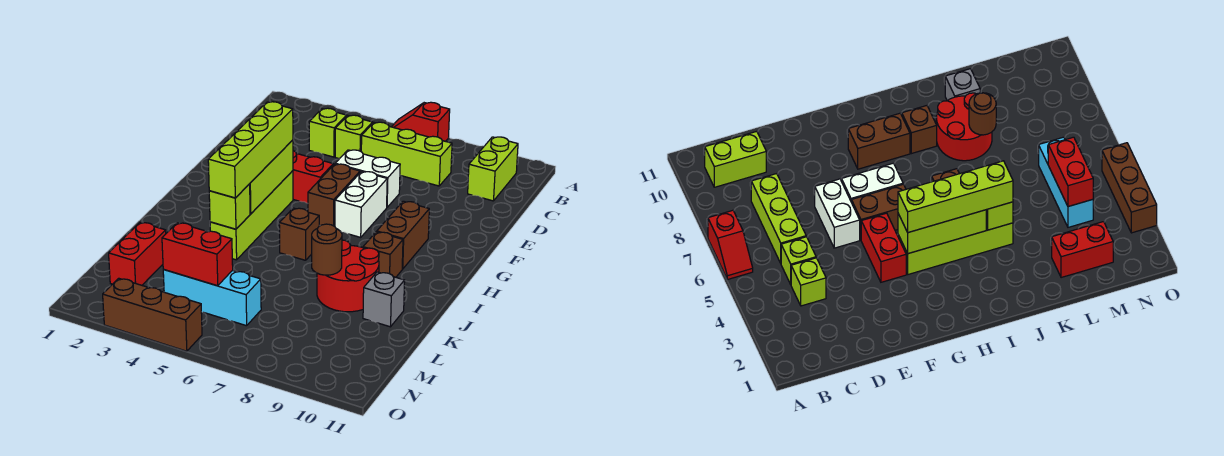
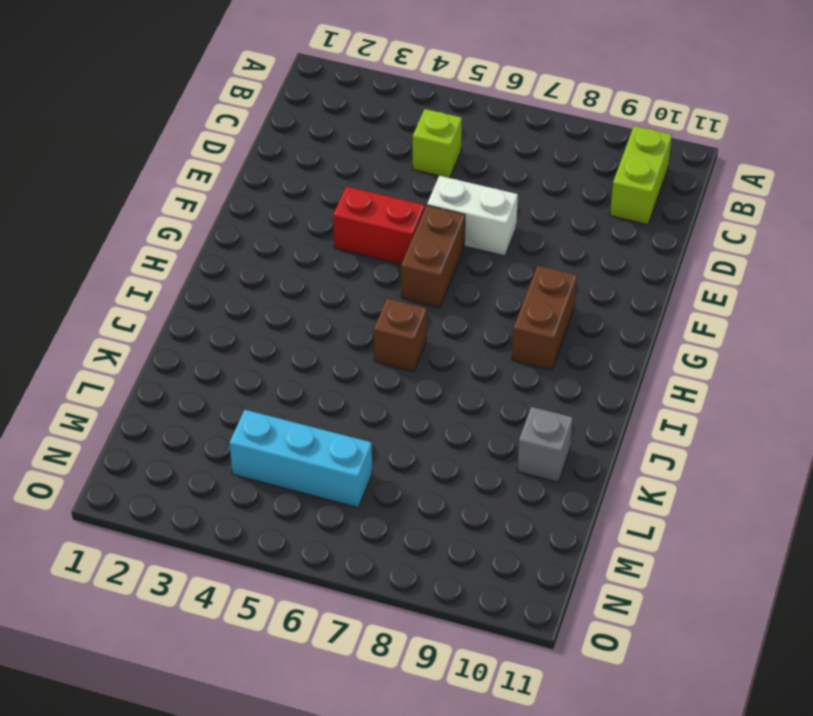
none -> red 1x2 slope [392,102,450,141]
none -> lime 1x1 brick [309,108,347,157]
none -> lime 1x3 brick [361,122,452,186]

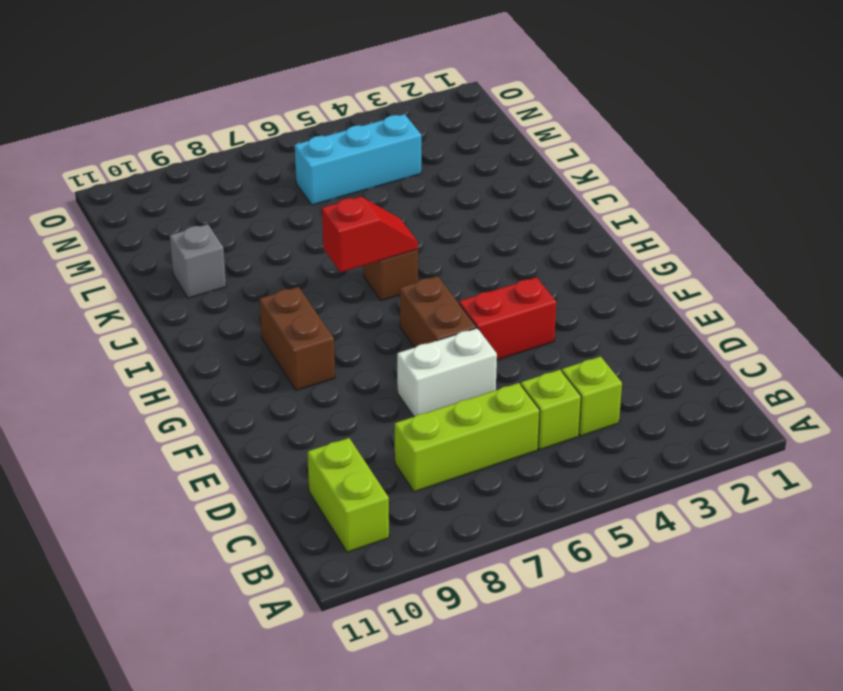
red 1x2 slope [322,197,418,272] -> red 1x2 slope moved to [392,102,450,141]
none -> white 1x2 brick [335,171,387,237]
none -> lime 1x4 brick [210,171,293,260]
none -> brown 1x1 brick [363,232,403,277]

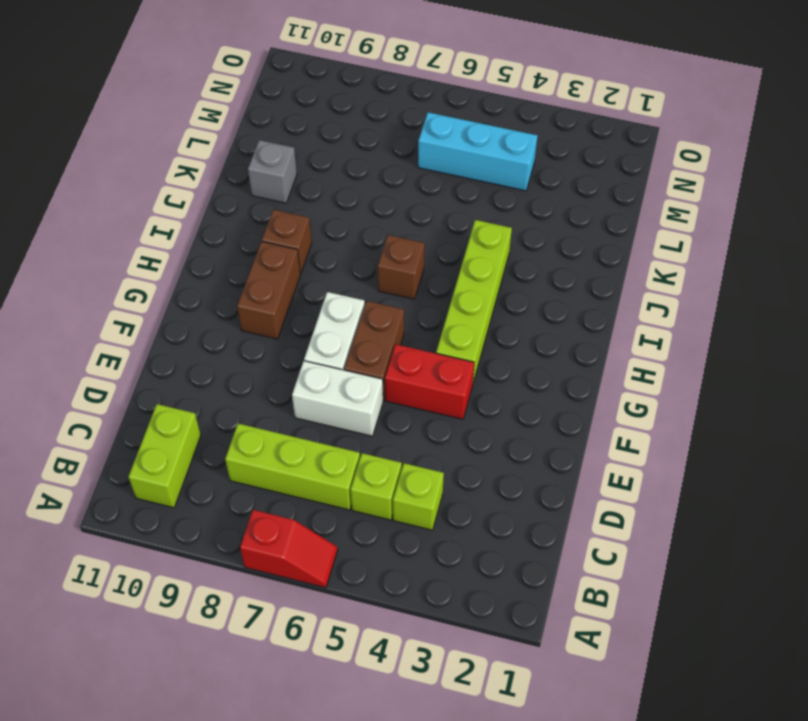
none -> red 2x2 round brick [317,240,379,312]
none -> red 1x2 brick [109,222,166,285]
none -> brown 1x3 brick [103,278,202,351]

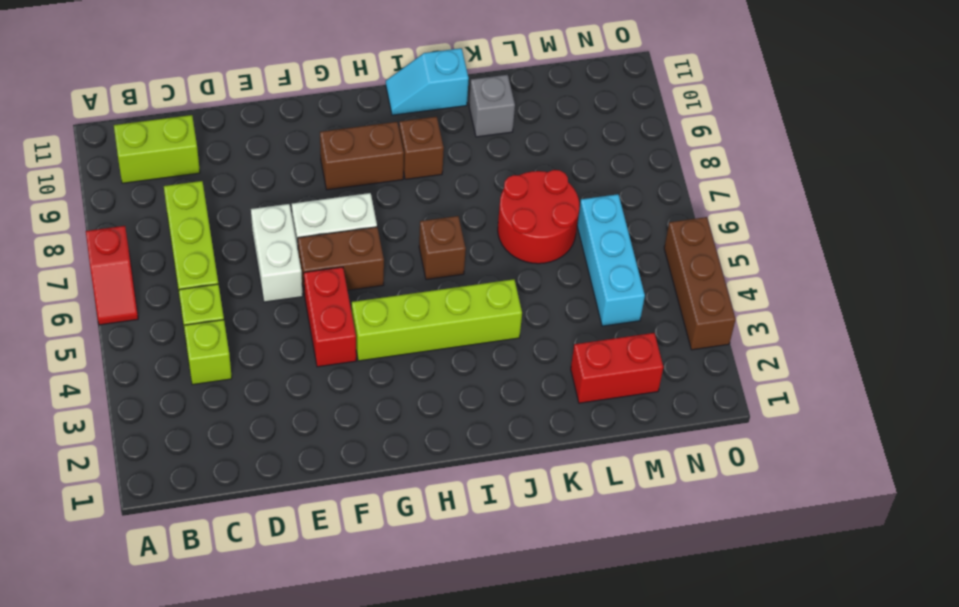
cyan 1x2 slope [386,48,469,115] -> none
red 2x2 round brick [498,170,579,264] -> red 2x2 round brick moved to [317,240,379,312]
none -> lime 1x3 brick [250,140,293,214]
none -> lime 1x1 brick [209,184,250,229]
none -> brown 1x1 round brick [312,224,342,275]

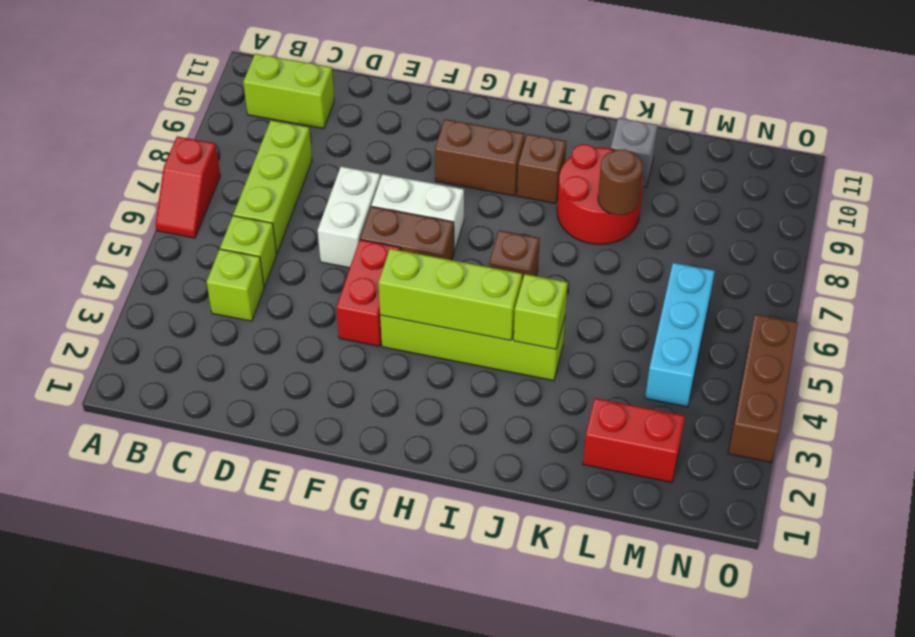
none -> red 1x2 brick [162,223,233,286]
none -> lime 1x4 brick [208,102,293,198]

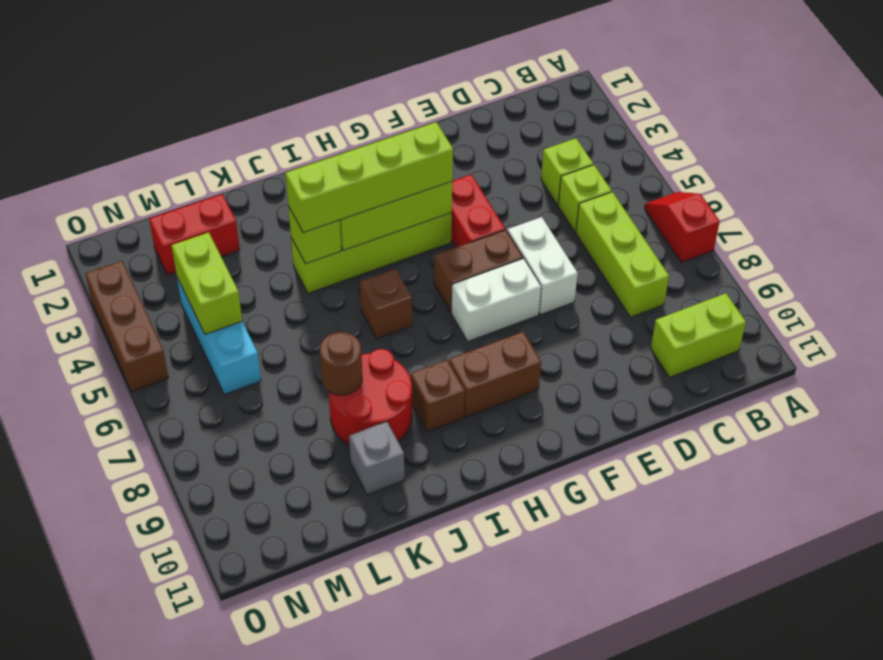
lime 1x2 brick [172,232,242,334] -> red 1x2 brick [162,223,233,286]

